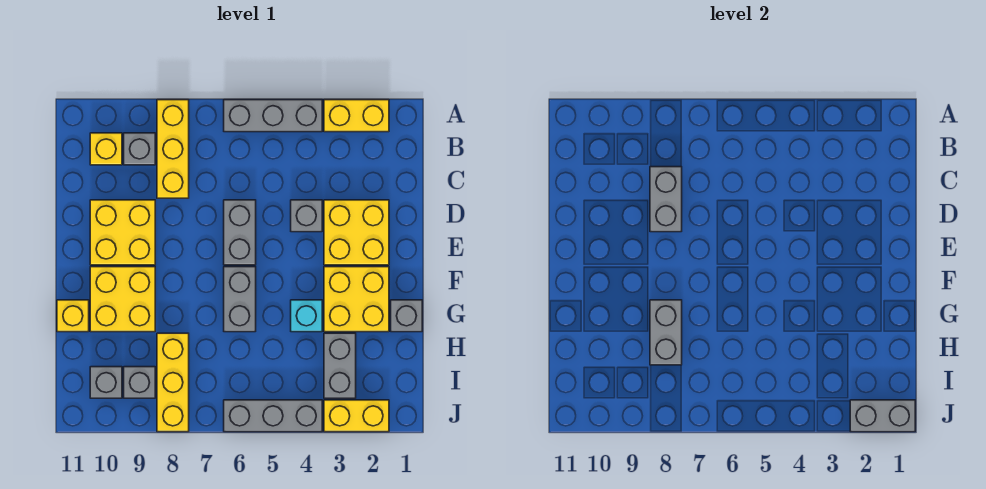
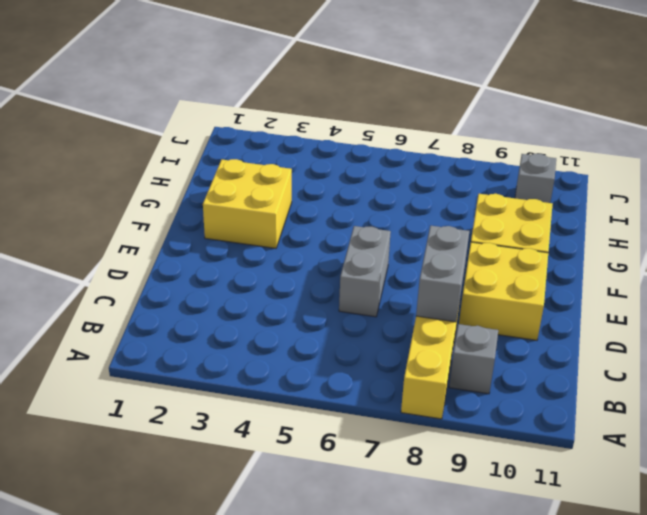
none -> yellow 1x2 brick [324,100,389,132]
none -> grey 1x3 brick [224,100,322,132]
none -> yellow 1x1 brick [90,133,122,165]

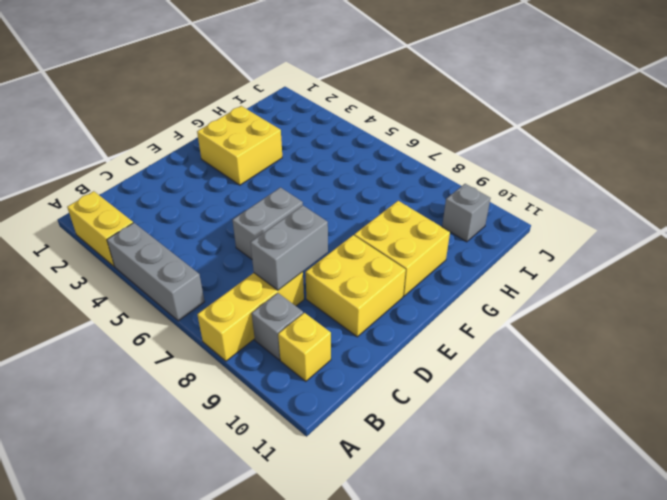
none -> yellow 2x2 brick [324,200,389,265]
none -> grey 1x1 brick [291,200,322,232]
none -> grey 1x2 brick [224,267,256,332]

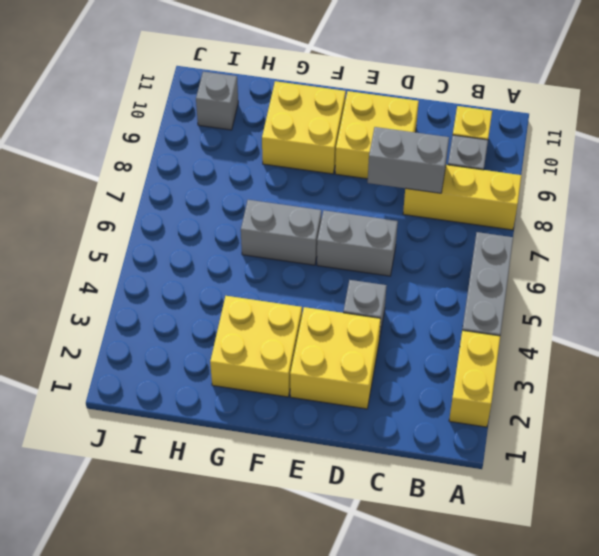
none -> grey 1x1 brick [391,300,422,332]
none -> cyan 1x1 brick [291,300,322,332]
none -> yellow 1x1 brick [57,300,89,332]

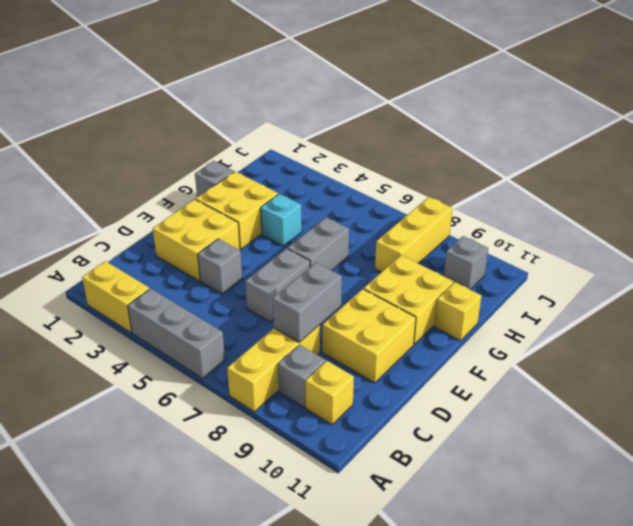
none -> grey 1x2 brick [324,333,356,398]
none -> grey 1x1 brick [124,367,155,398]
none -> yellow 1x2 brick [324,400,389,432]

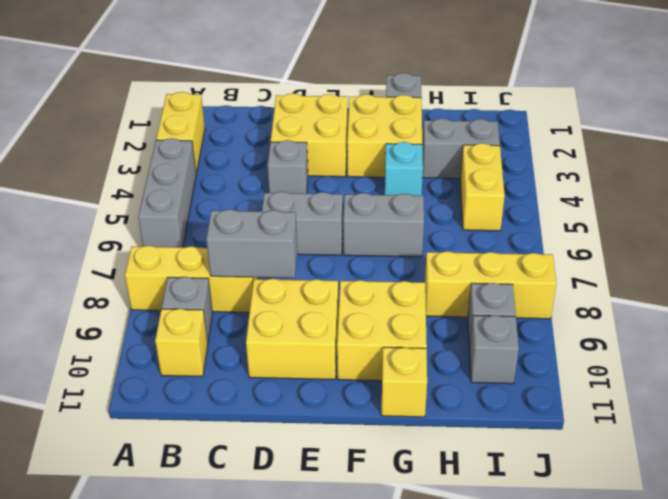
yellow 1x2 brick [460,143,505,231] -> yellow 1x2 brick moved to [324,400,389,432]
none -> grey 1x3 brick [224,400,322,432]
none -> grey 1x2 brick [650,300,682,365]
none -> grey 1x2 brick [850,400,915,432]

